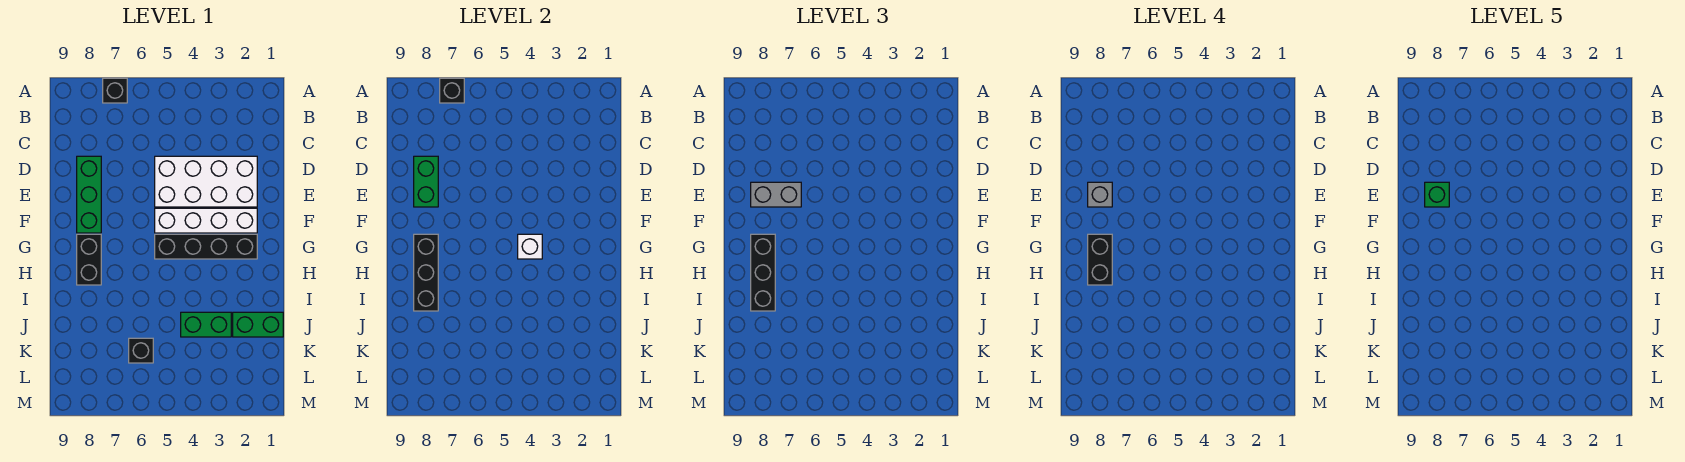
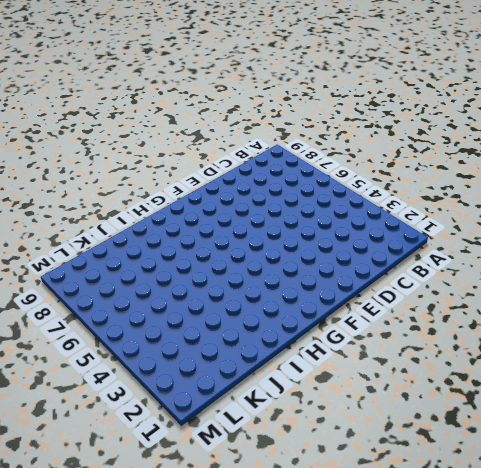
none -> black 1x1 brick [103,78,127,103]
none -> white 2x4 brick [155,156,257,207]
none -> green 1x3 brick [77,156,101,233]

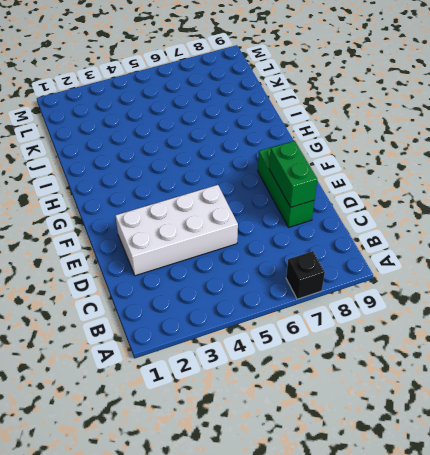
none -> white 1x4 brick [155,208,257,233]
none -> black 1x4 brick [155,234,257,259]
none -> black 1x2 brick [77,234,101,285]

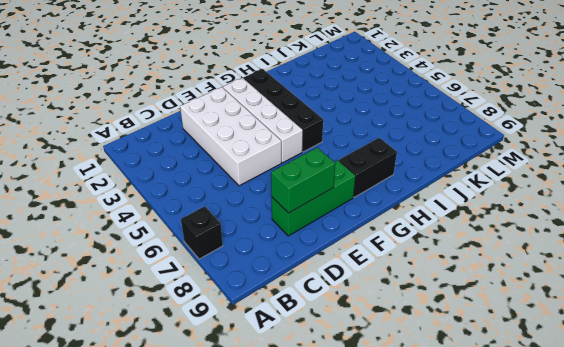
none -> green 1x2 brick [233,312,283,337]
none -> green 1x2 brick [181,312,231,337]
none -> black 1x1 brick [129,338,153,363]

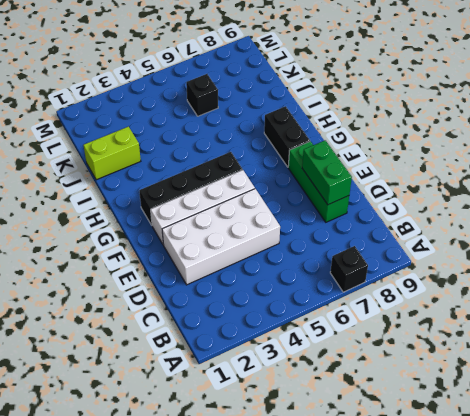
lime 1x2 brick [84,127,141,180] -> green 1x2 brick [233,312,283,337]
none -> green 1x2 brick [181,312,231,337]
none -> black 1x1 brick [440,78,464,103]
none -> white 1x1 brick [518,234,542,259]

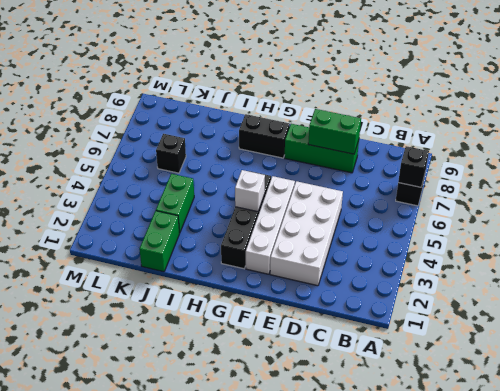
none -> black 1x3 brick [414,234,438,311]
none -> grey 1x2 brick [751,182,801,207]
none -> black 1x3 brick [751,234,775,311]

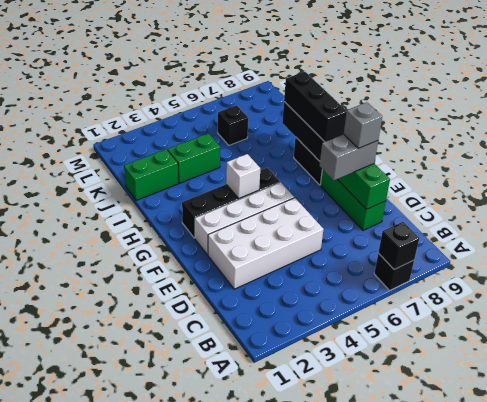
none -> black 1x2 brick [1088,234,1112,285]
none -> green 1x1 brick [1425,182,1449,207]

